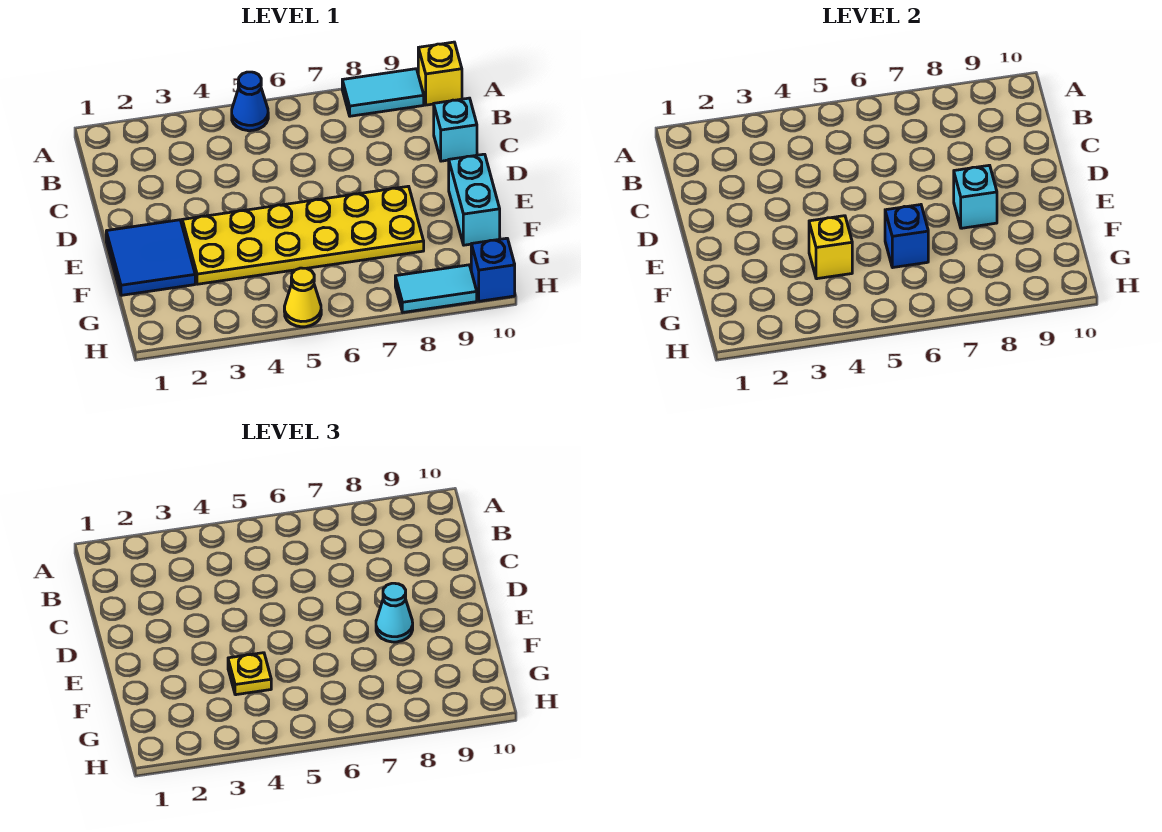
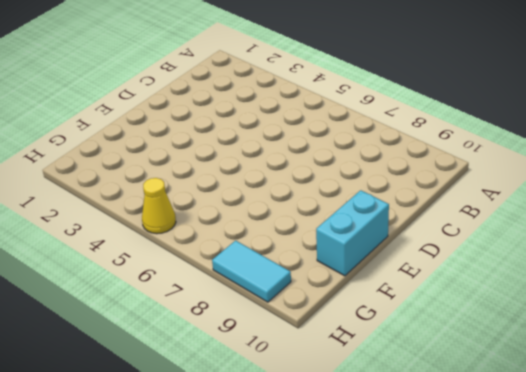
none -> blue 1x1 cone [232,72,268,131]
none -> cyan 1x2 tile [342,69,424,116]
none -> yellow 1x1 brick [418,42,462,105]

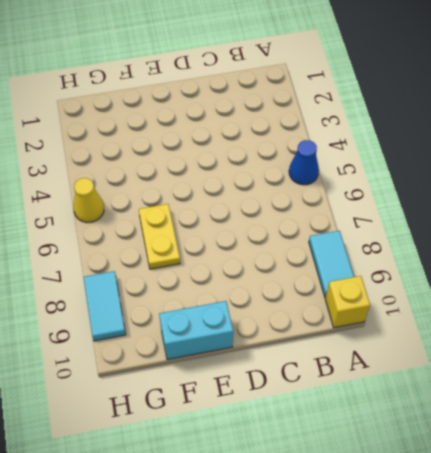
yellow 1x2 plate [139,204,180,269] -> yellow 2x6 plate [182,186,424,284]
none -> cyan 1x1 brick [434,98,477,161]
none -> blue 2x2 tile [106,220,195,295]
none -> blue 1x1 brick [471,238,515,301]

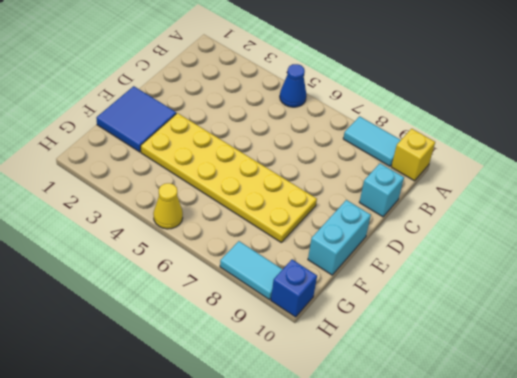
none -> cyan 1x1 brick [954,165,997,228]
none -> yellow 1x1 brick [809,216,852,279]
none -> blue 1x1 brick [885,205,928,268]

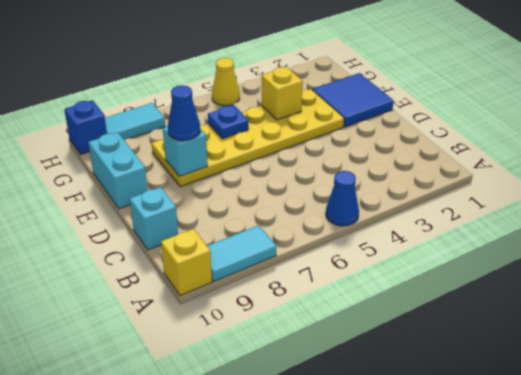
blue 1x1 cone [168,85,200,141] -> cyan 1x1 cone [376,583,413,642]
blue 1x1 plate [208,105,249,139] -> blue 1x1 brick [885,205,928,268]
none -> yellow 1x1 plate [228,653,271,695]

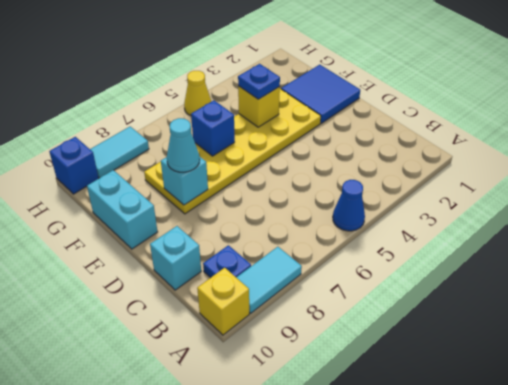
blue 1x1 plate [203,245,251,278] -> none
blue 1x1 plate [238,64,280,99] -> yellow 1x1 plate [228,653,271,695]

